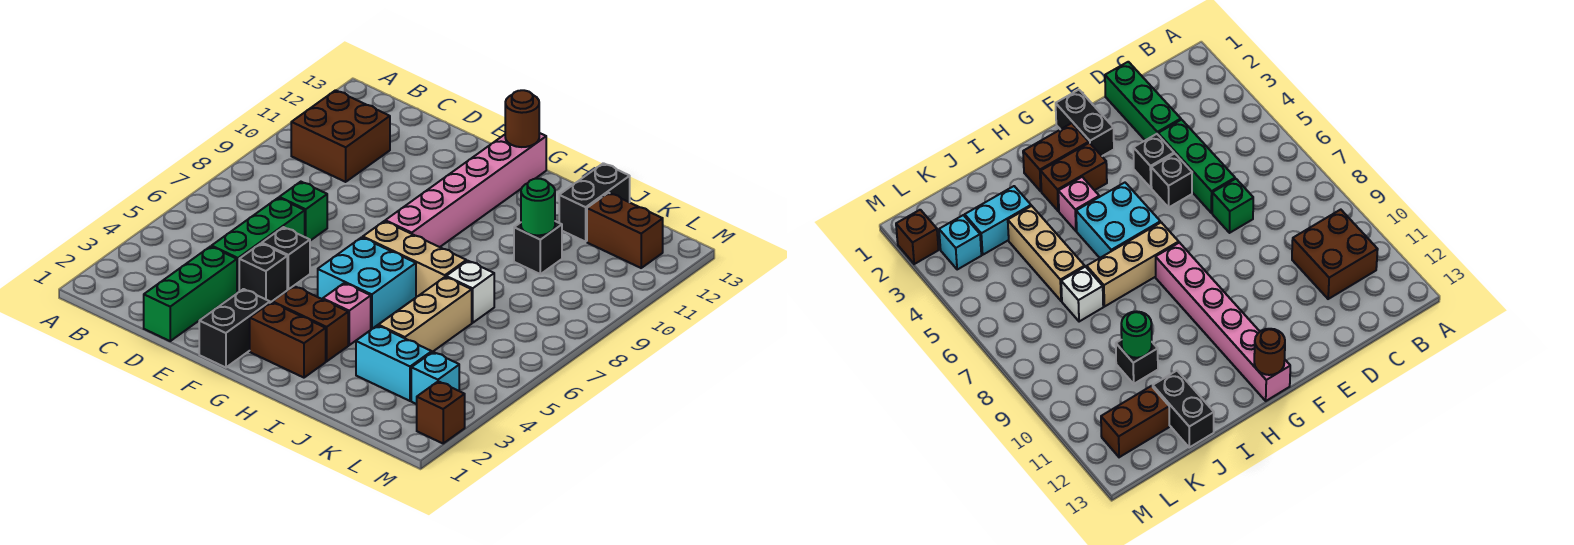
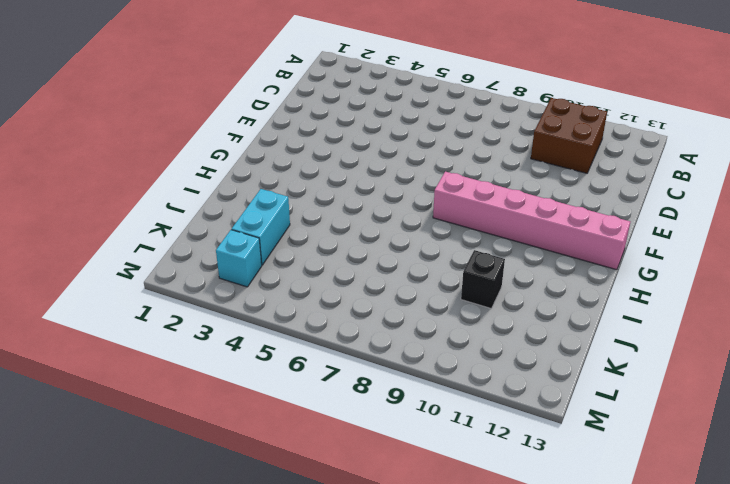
none -> green 1x3 brick [144,247,237,341]
none -> green 1x3 brick [212,198,305,292]
none -> green 1x1 brick [279,182,327,241]

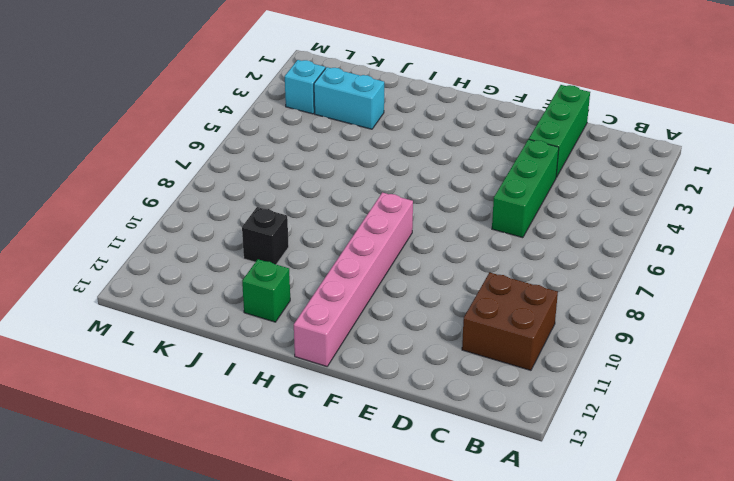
green 1x1 brick [242,259,290,322] -> green 1x1 brick moved to [279,182,327,241]
none -> black 1x1 brick [239,244,287,303]
none -> black 1x1 brick [262,227,310,289]
none -> black 1x2 brick [199,289,270,368]

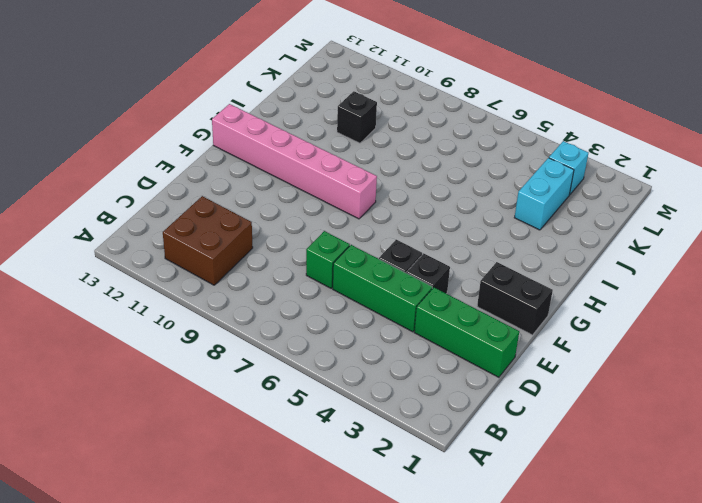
none -> brown 1x2 brick [250,302,326,378]
none -> brown 1x2 brick [272,286,348,361]
none -> cyan 2x2 brick [318,237,416,329]

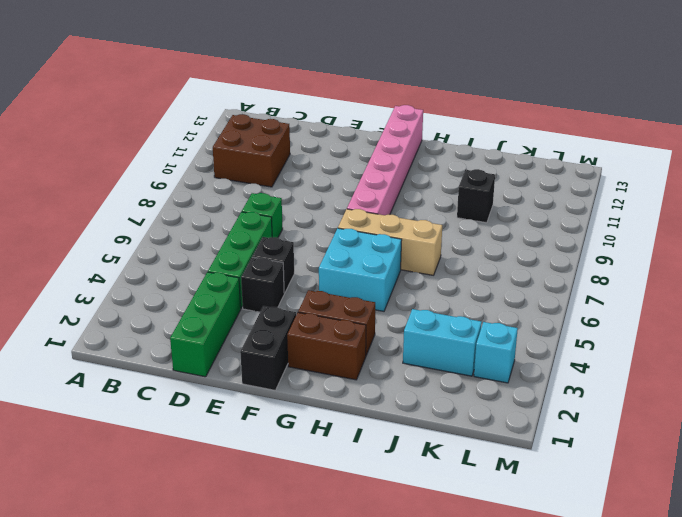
none -> pink 1x1 brick [323,283,371,345]
none -> tan 1x3 brick [378,277,472,352]
none -> white 1x1 brick [446,261,494,323]

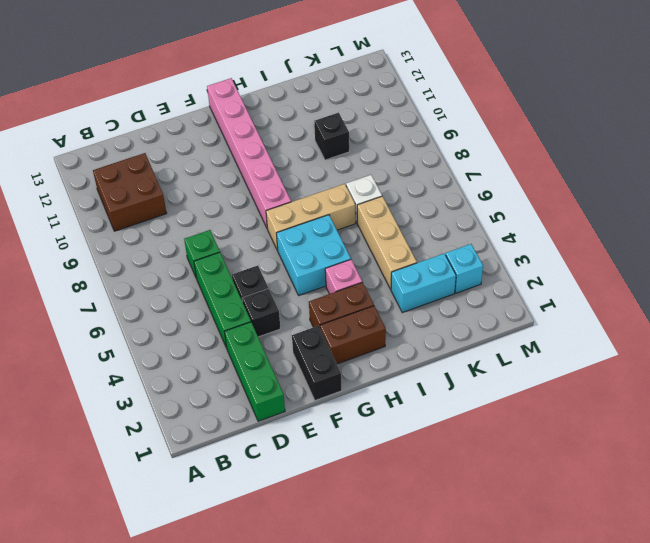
none -> black 1x2 brick [559,163,630,242]
none -> brown 1x2 brick [587,193,663,268]
none -> brown 1x1 brick [417,381,465,443]

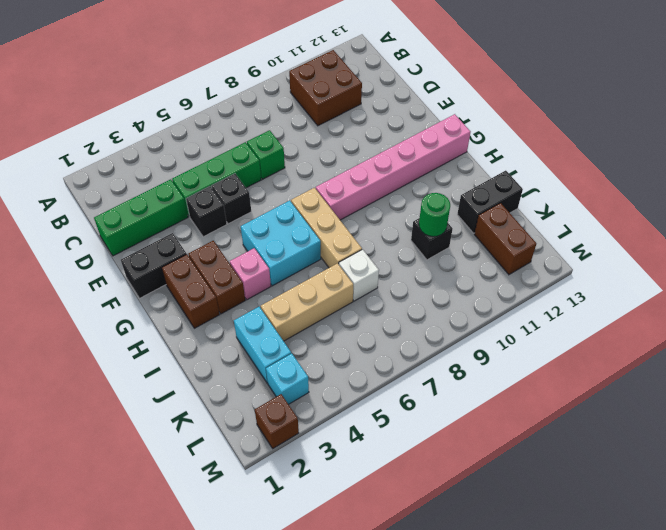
none -> brown 1x1 round brick [505,90,539,147]

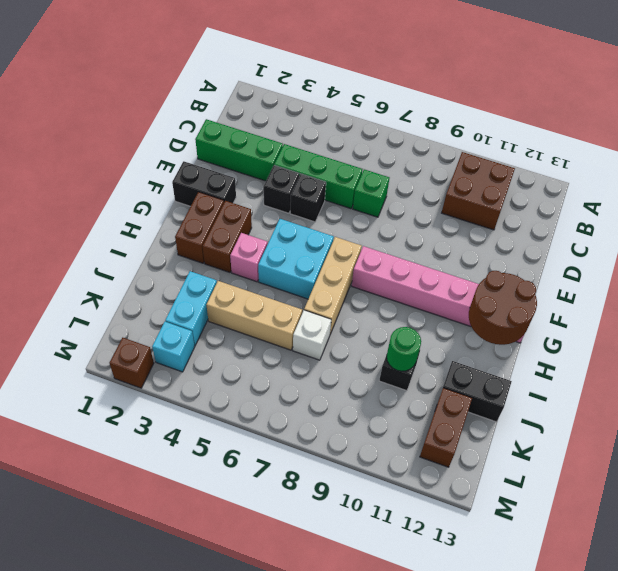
brown 2x2 round brick [469,271,537,345] -> brown 1x1 round brick [505,90,539,147]

